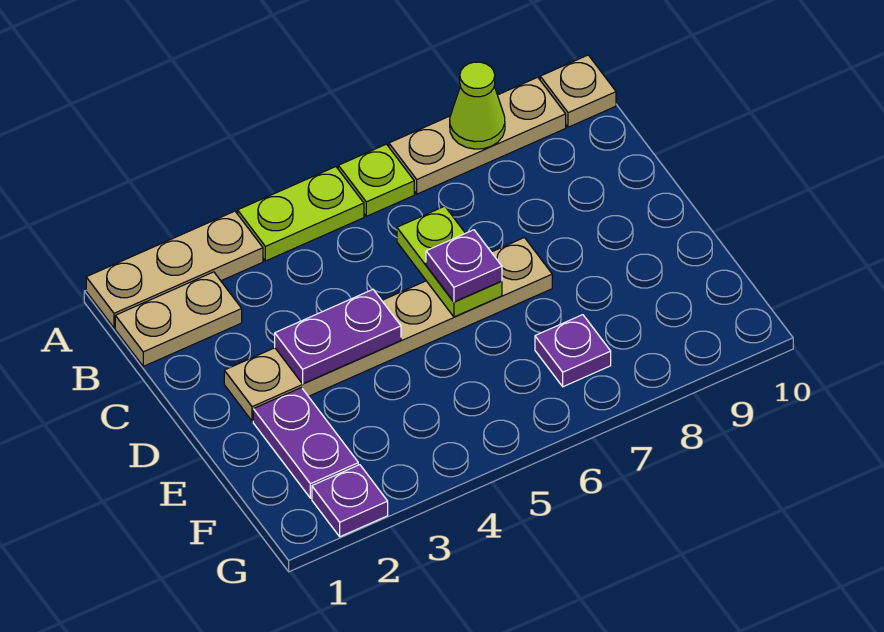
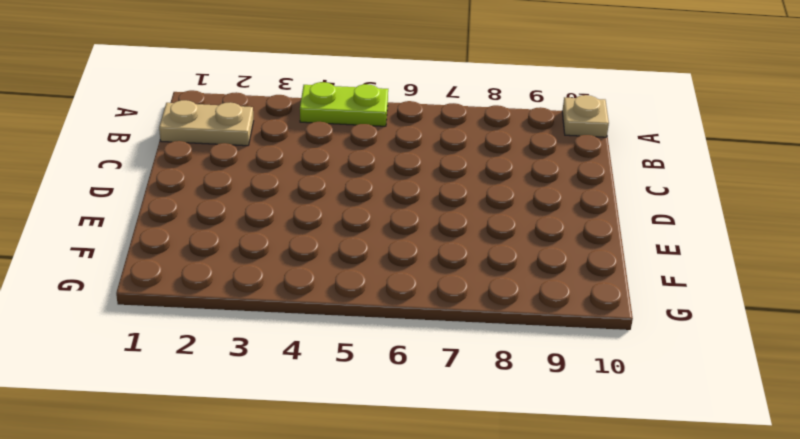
none -> tan 1x3 plate [86,211,263,328]
none -> lime 1x1 plate [338,144,414,216]
none -> tan 1x3 plate [389,77,566,194]

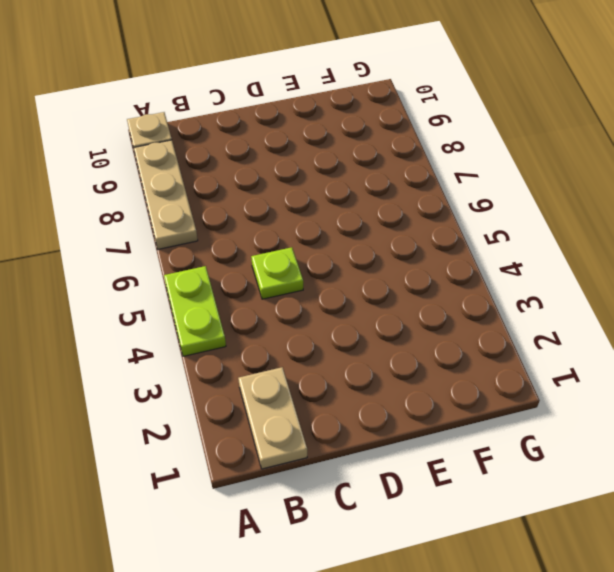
lime 1x1 plate [251,247,303,299] -> lime 1x1 plate moved to [338,144,414,216]
none -> tan 1x3 plate [86,211,263,328]
none -> tan 1x6 plate [224,238,552,421]
none -> purple 1x2 plate [253,388,358,498]

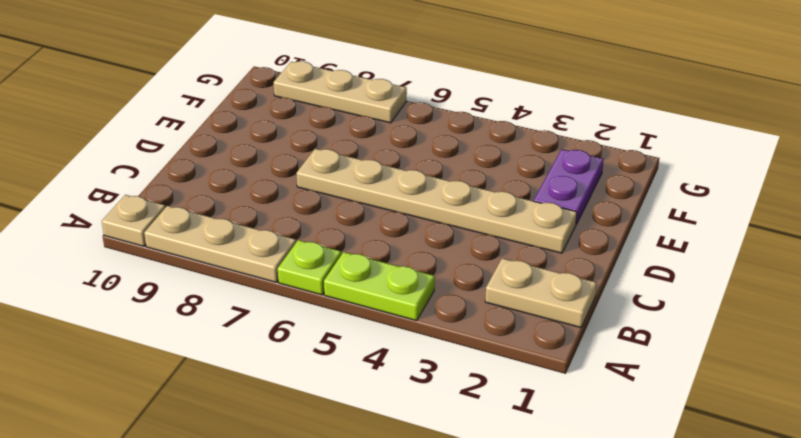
tan 1x3 plate [274,61,407,123] -> tan 1x3 plate moved to [86,211,263,328]
none -> purple 1x1 plate [535,315,611,387]
none -> purple 1x1 plate [312,465,388,537]
none -> lime 1x1 cone [450,62,505,149]

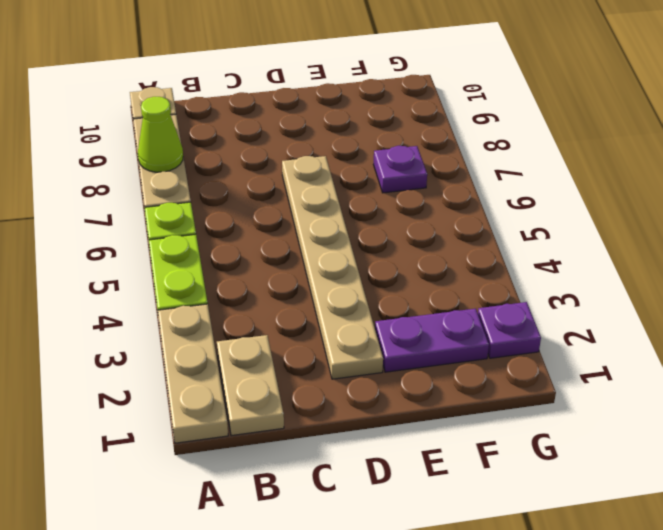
none -> lime 1x2 plate [397,206,502,317]
none -> purple 1x2 plate [275,290,401,384]
none -> purple 1x1 plate [426,230,502,302]

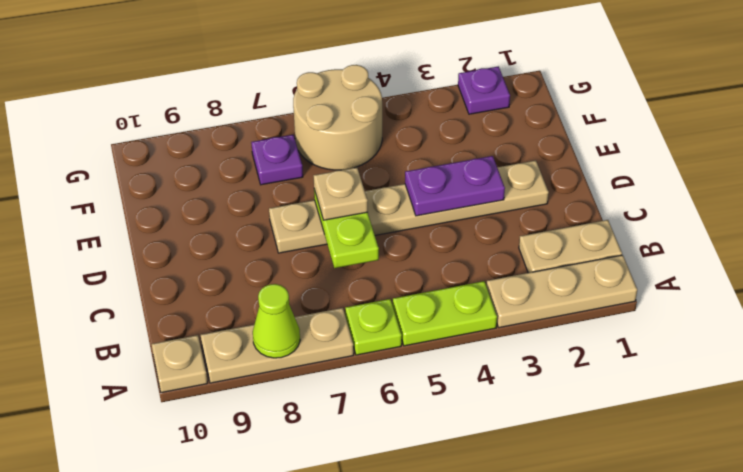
tan 1x1 plate [313,168,368,220] -> purple 1x1 plate [426,230,502,302]
tan 2x2 round brick [293,65,382,170] -> none
none -> purple 1x2 plate [253,388,358,498]

